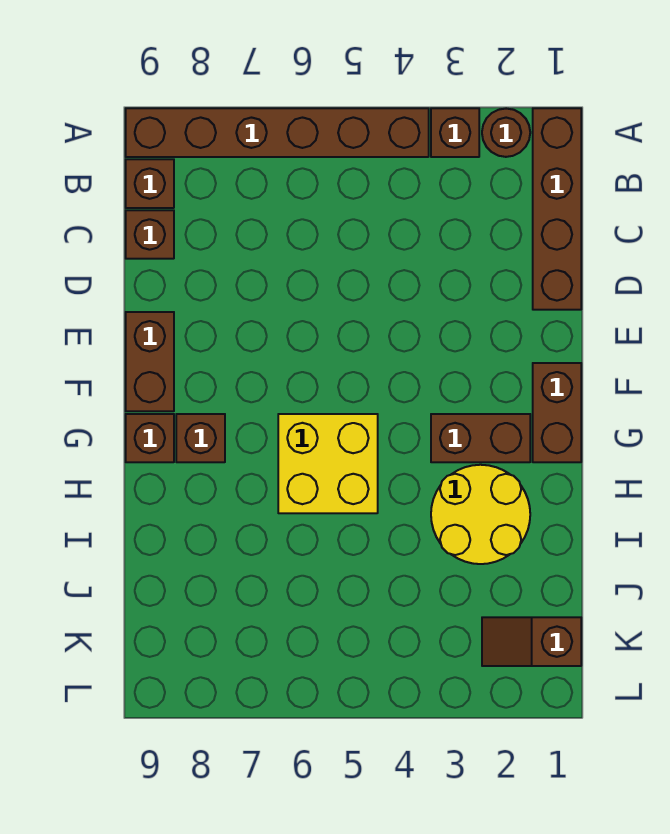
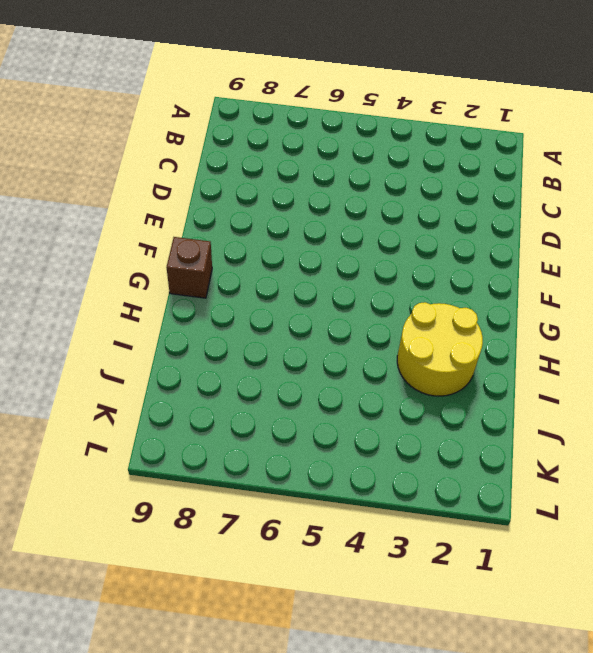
none -> brown 1x4 brick [533,108,581,310]
none -> brown 1x1 round brick [482,109,530,157]
none -> brown 1x1 brick [431,108,479,157]

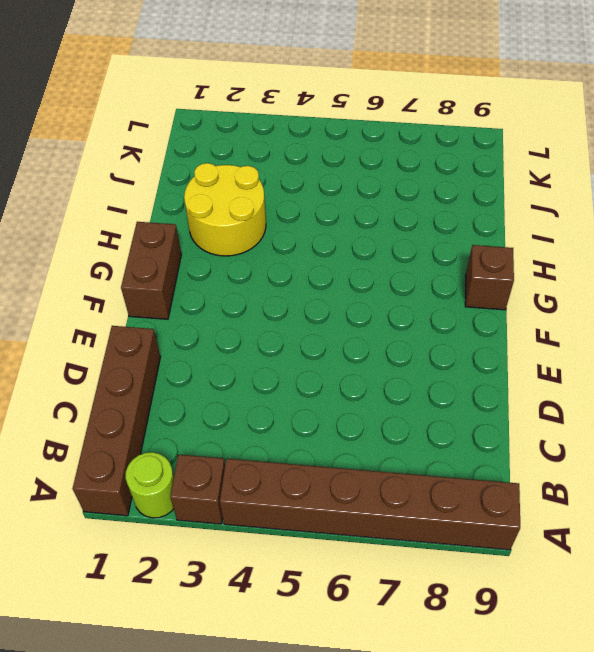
lime 1x1 round brick [126,452,174,518] -> brown 1x1 round brick [482,109,530,157]
none -> brown 1x1 brick [126,159,174,208]
none -> brown 1x1 brick [126,210,174,259]
none -> brown 1x2 brick [126,312,174,411]

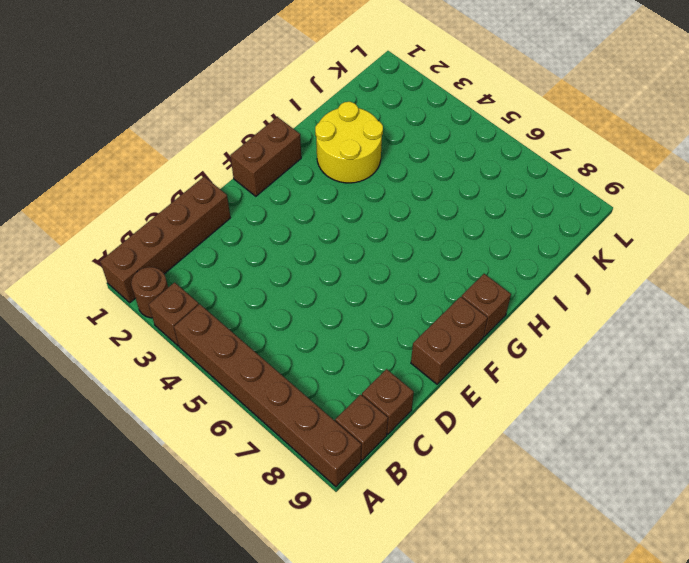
none -> brown 1x2 brick [431,414,530,462]
none -> yellow 2x2 brick [278,414,378,513]
none -> brown 1x1 brick [176,414,225,462]

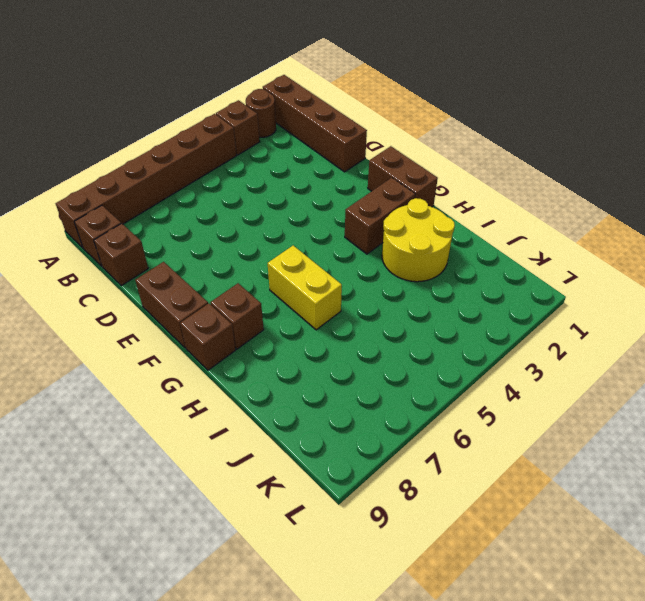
yellow 1x2 brick [268,246,342,330] -> yellow 2x2 brick [278,414,378,513]
none -> brown 1x2 slope [482,617,581,666]

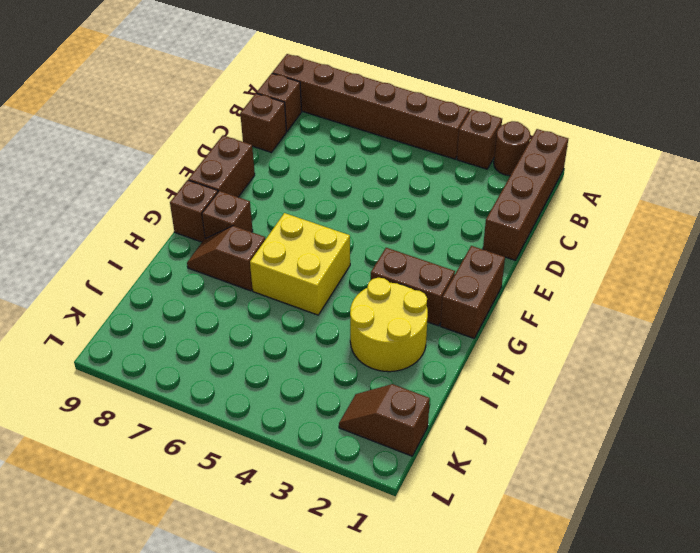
brown 1x2 slope [187,226,266,291] -> none

